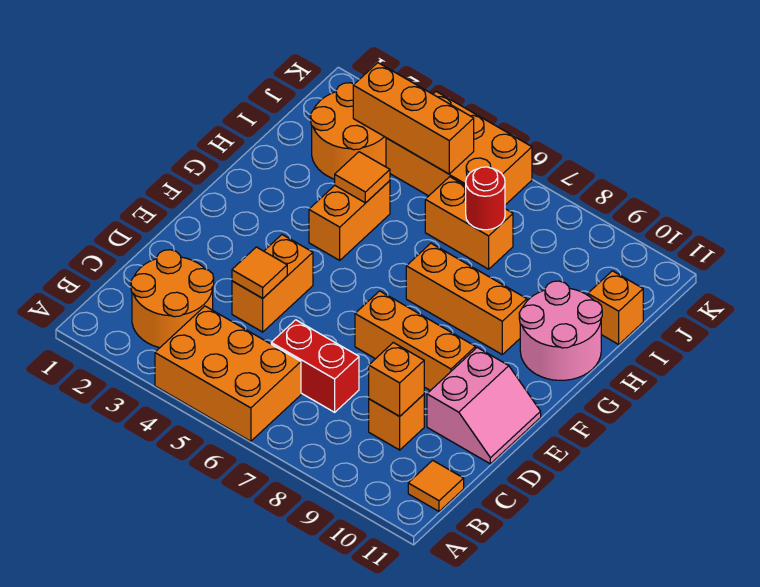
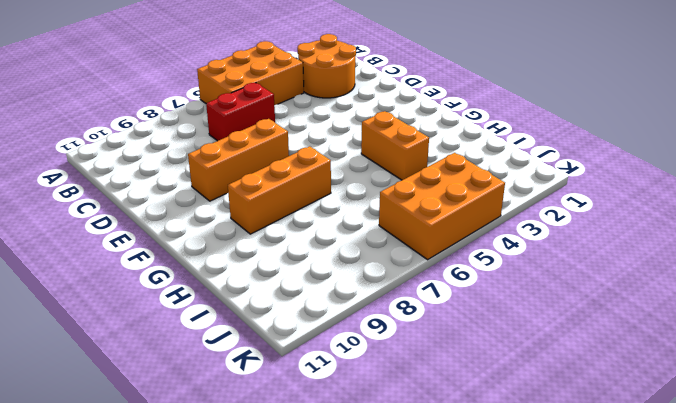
none -> orange 1x1 tile [408,460,464,511]
none -> orange 1x1 brick [369,394,424,450]
none -> orange 1x2 brick [232,235,313,332]

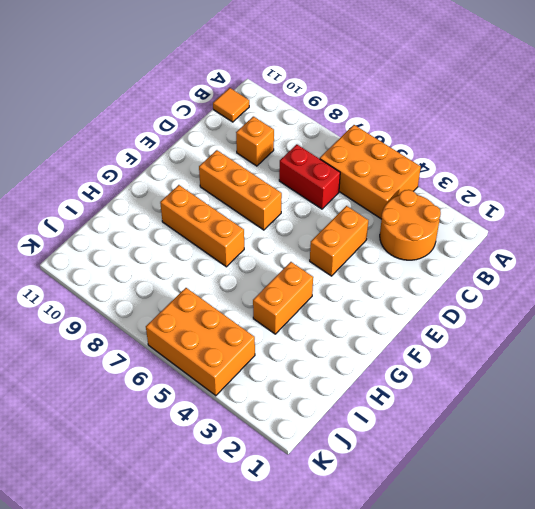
none -> pink 2x2 slope [427,348,541,464]
none -> pink 2x2 round brick [519,281,602,380]
none -> orange 2x2 round brick [311,83,386,179]

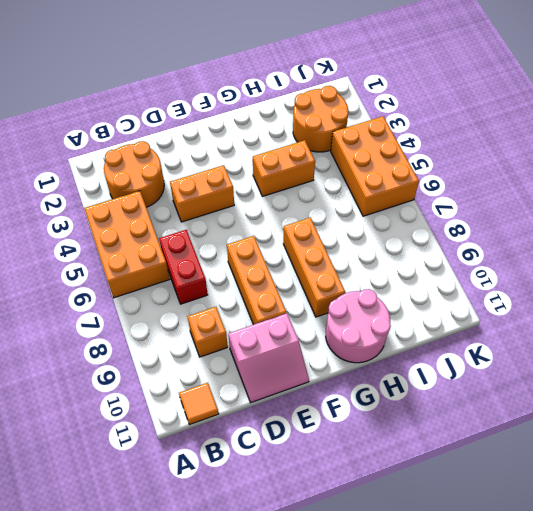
none -> orange 1x2 brick [425,177,513,269]
none -> orange 1x1 brick [588,271,643,344]
none -> orange 1x1 brick [369,343,424,416]

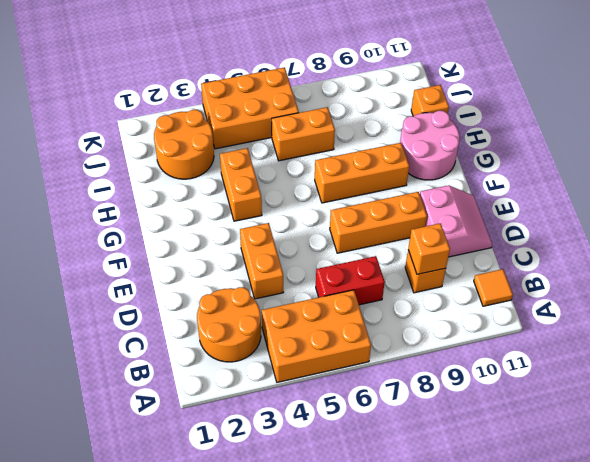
none -> orange 1x1 tile [232,247,287,298]
none -> orange 1x1 tile [335,152,390,203]
none -> red 1x1 round brick [466,167,505,230]

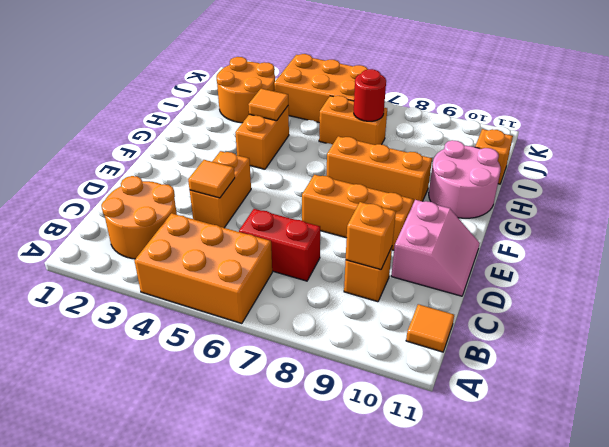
none -> orange 1x3 brick [353,63,474,174]

